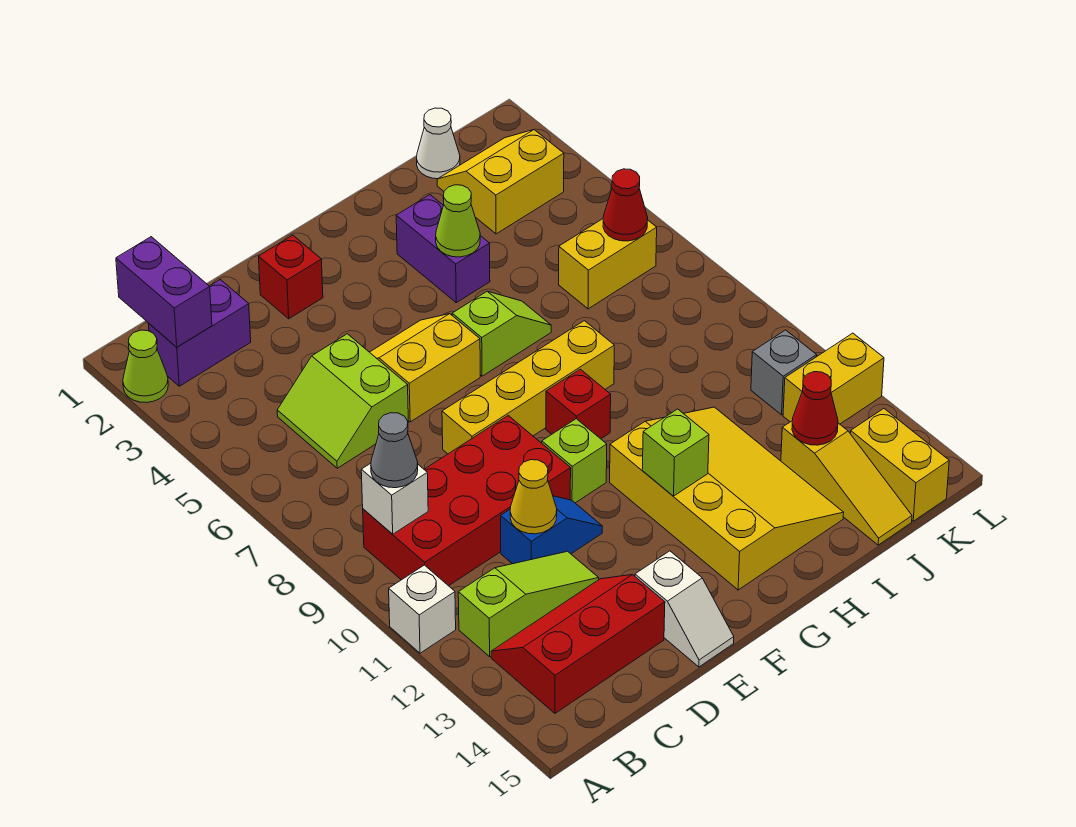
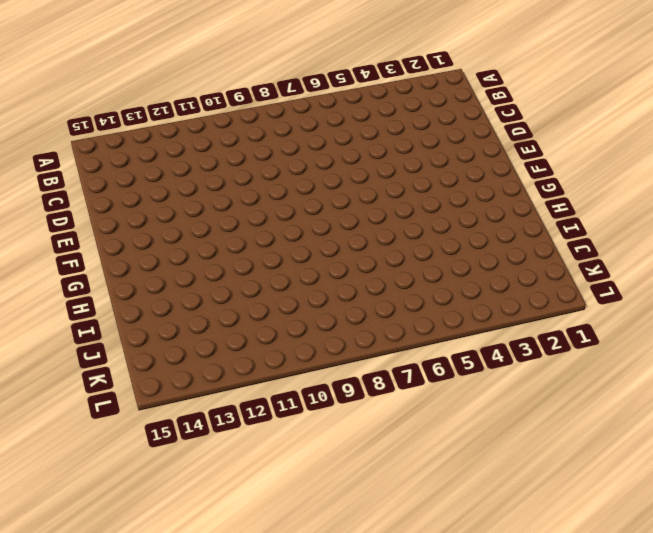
none -> lime 1x1 cone [123,330,168,403]
none -> white 1x1 brick [389,565,456,653]
none -> purple 1x2 brick [148,280,251,386]
none -> red 2x4 brick [363,416,571,586]

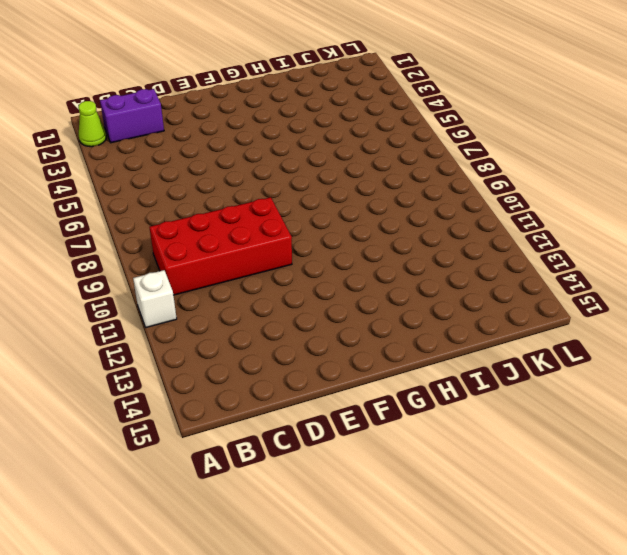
none -> lime 1x3 slope [458,551,599,656]
none -> red 2x3 slope [491,575,665,713]
none -> lime 2x2 slope [277,334,408,468]
none -> blue 1x2 slope [501,496,603,564]

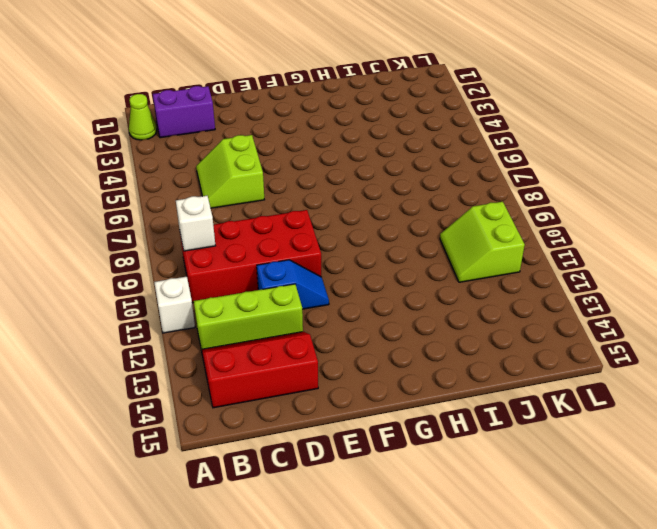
lime 1x3 brick [194,284,303,350] -> lime 1x3 slope [458,551,599,656]
lime 2x2 slope [440,202,525,282] -> grey 1x1 brick [751,330,817,415]
none -> red 1x1 brick [258,235,323,319]
none -> yellow 2x2 slope [370,314,480,422]
none -> yellow 1x4 brick [442,321,614,454]
none -> white 1x2 slope [635,551,734,667]

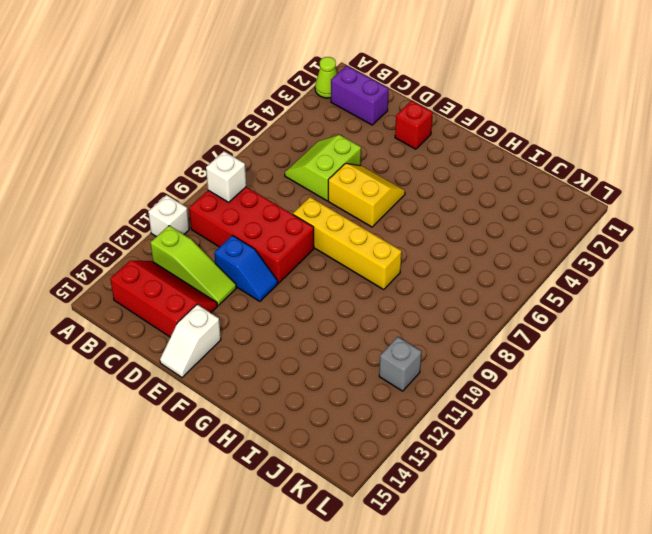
none -> lime 1x1 brick [542,419,607,503]
none -> lime 1x2 slope [452,291,551,376]
none -> red 1x1 brick [546,369,611,439]
none -> yellow 3x4 slope [610,407,844,590]

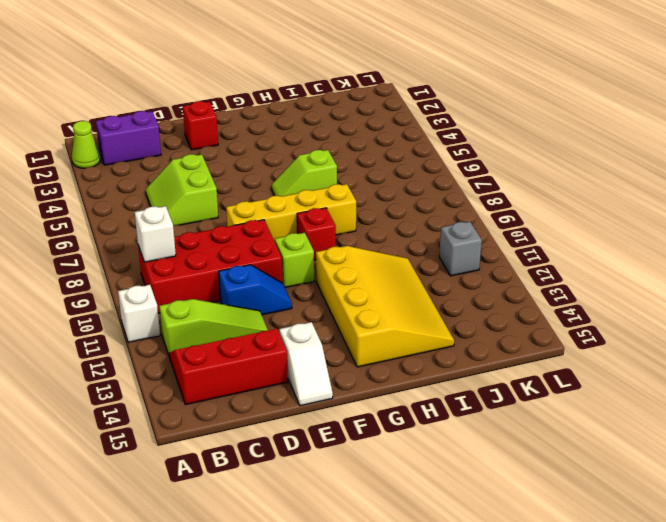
lime 1x2 slope [272,150,337,196] -> lime 1x2 slope turned to [452,291,551,376]
none -> yellow 2x2 slope [370,314,480,422]
none -> purple 1x2 brick [396,195,490,303]
none -> white 1x1 cone [417,108,460,179]
none -> yellow 2x2 slope [437,130,564,234]

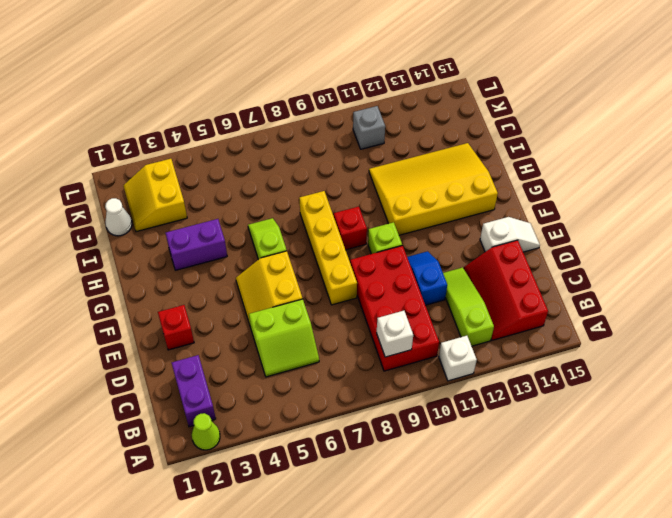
none -> yellow 1x2 brick [559,219,657,309]
none -> yellow 1x3 slope [781,421,912,545]
none -> yellow 1x2 brick [783,333,884,424]
none -> yellow 1x2 brick [850,409,949,521]

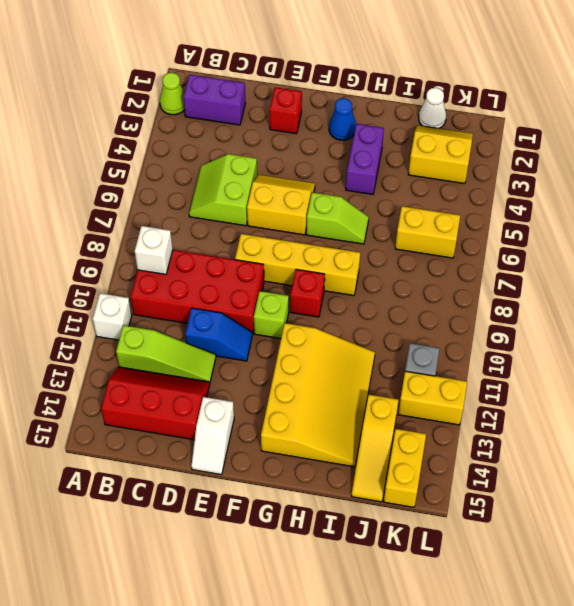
blue 1x1 cone [329,98,356,140] -> none
none -> purple 1x2 brick [116,237,212,347]
none -> yellow 1x1 cone [510,460,557,534]
none -> lime 1x1 brick [642,409,709,496]
none -> lime 1x1 cone [436,185,480,257]

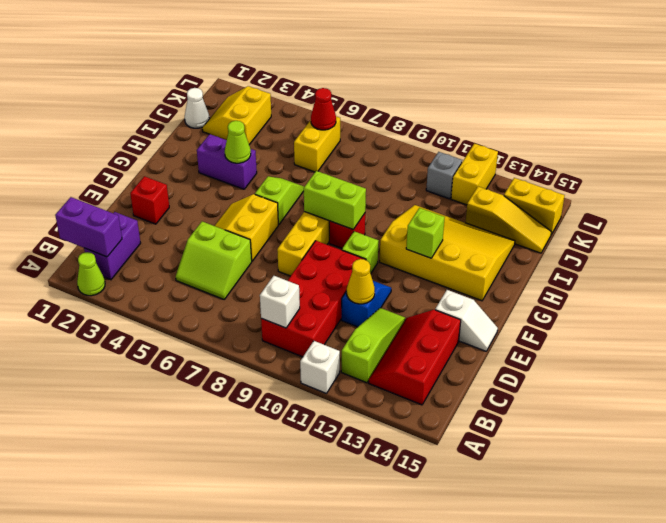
lime 1x2 brick [304,171,366,229] -> none
none -> red 1x1 cone [792,372,838,445]
none -> grey 1x1 cone [371,413,418,488]

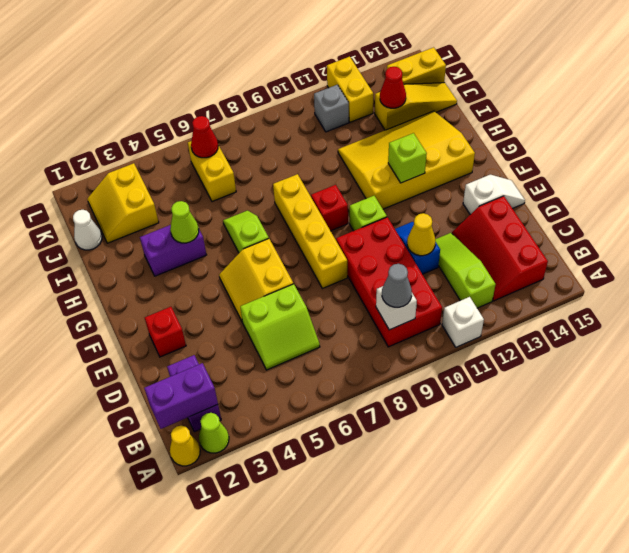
yellow 1x1 cone [170,426,200,466] -> none

